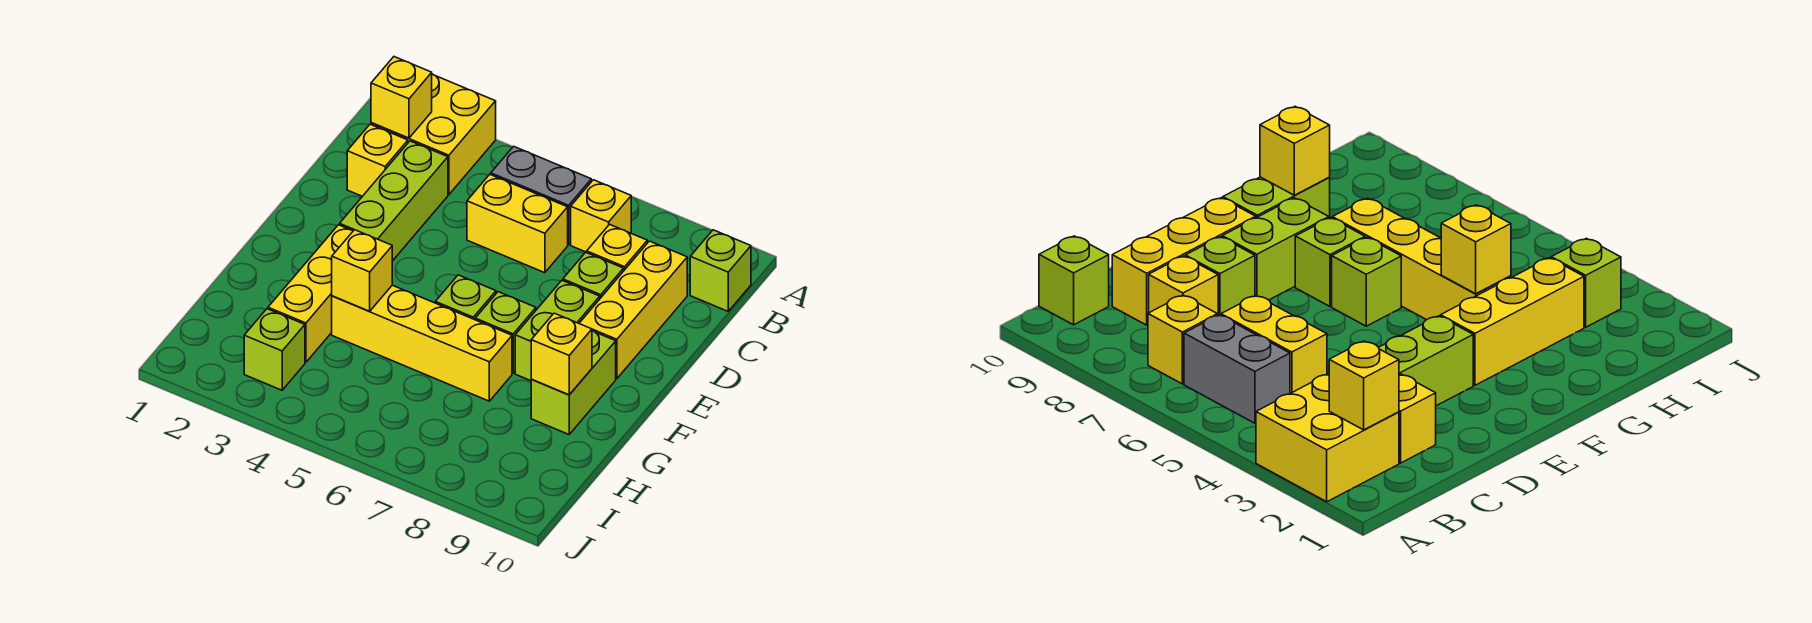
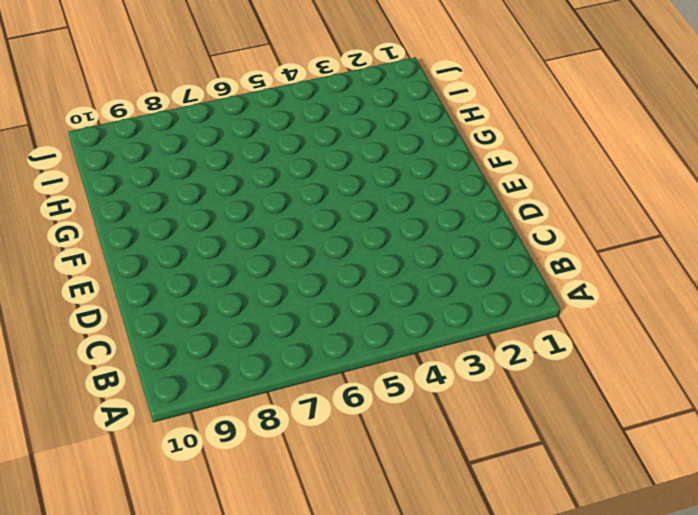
none -> yellow 2x2 brick [371,74,496,195]
none -> grey 1x2 brick [491,146,591,245]
none -> yellow 1x1 brick [571,180,631,252]

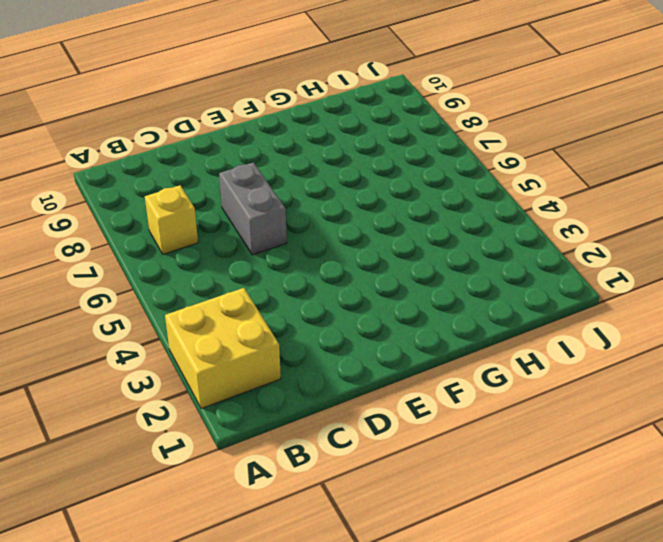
grey 1x2 brick [219,162,287,255] -> grey 1x2 brick moved to [491,146,591,245]
none -> lime 1x1 brick [690,230,751,311]
none -> yellow 1x1 brick [347,124,408,196]
none -> lime 1x3 brick [340,141,448,261]

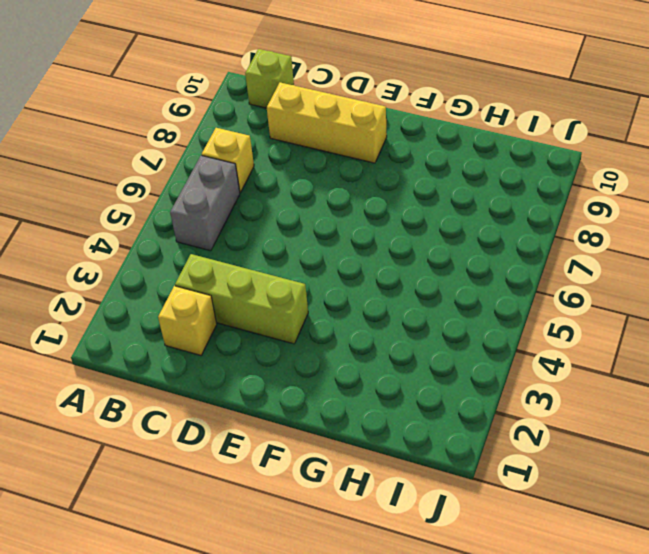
none -> yellow 2x2 brick [371,74,496,195]
none -> yellow 1x2 brick [467,174,568,273]
none -> yellow 1x1 brick [587,225,647,270]

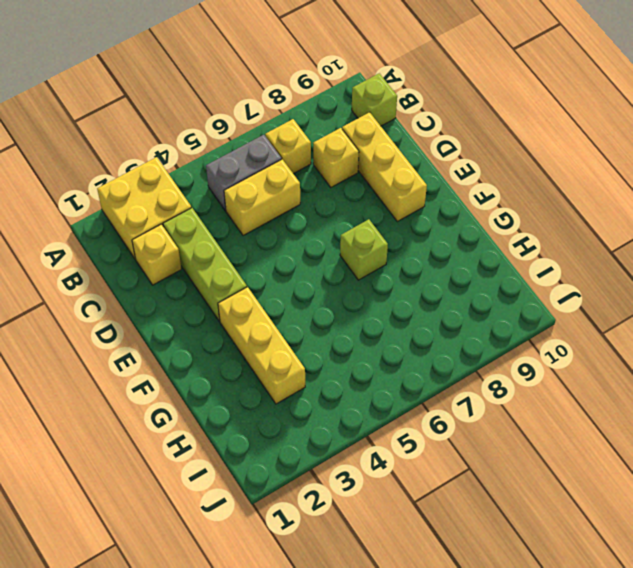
none -> lime 1x1 brick [563,252,624,298]
none -> lime 1x2 brick [515,281,600,381]
none -> lime 1x1 brick [435,275,496,320]

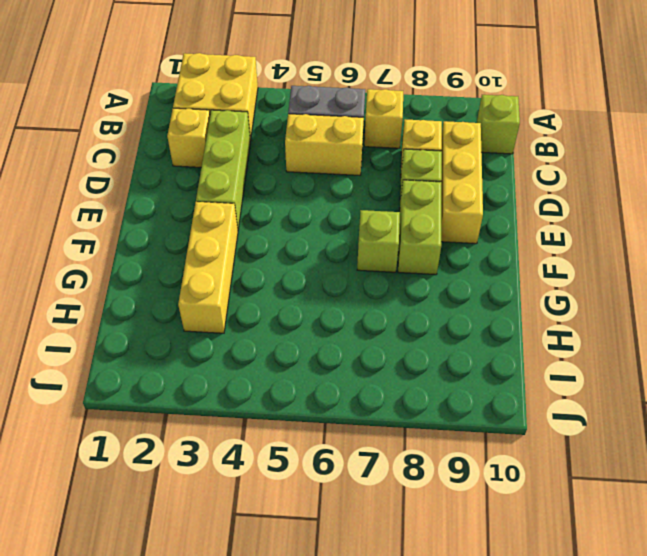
none -> lime 1x1 brick [435,275,496,320]
none -> lime 1x2 brick [531,331,616,434]
none -> yellow 1x4 brick [332,285,512,401]

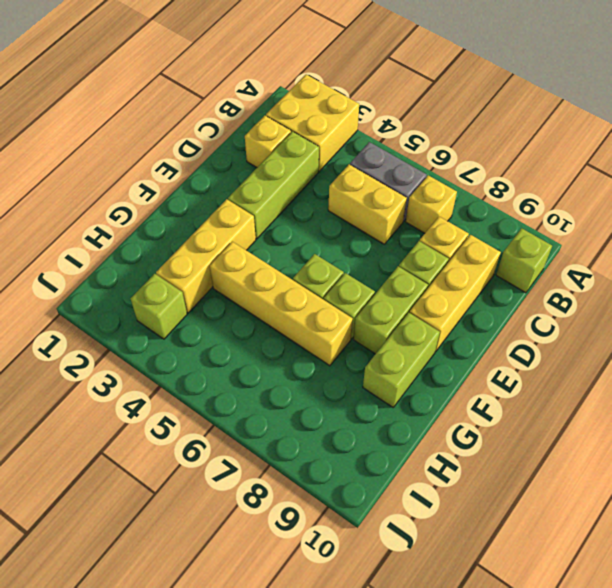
none -> yellow 1x1 brick [371,57,432,138]
none -> yellow 1x1 brick [332,230,392,311]
none -> yellow 1x1 brick [531,313,592,395]

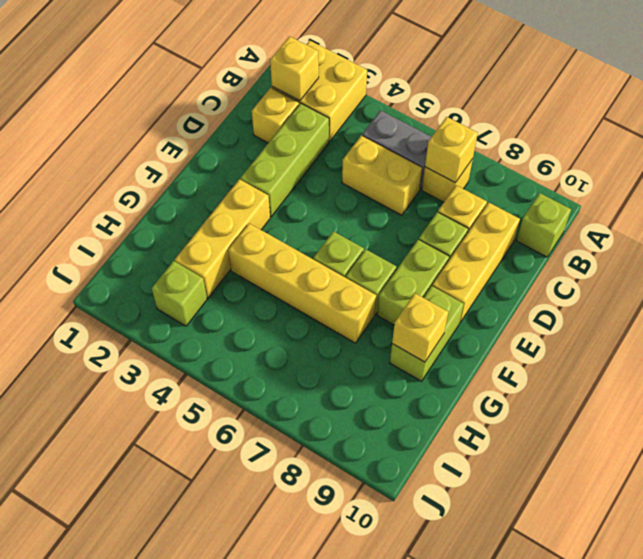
yellow 1x1 brick [425,117,478,183] -> yellow 1x1 brick moved to [332,230,392,311]

